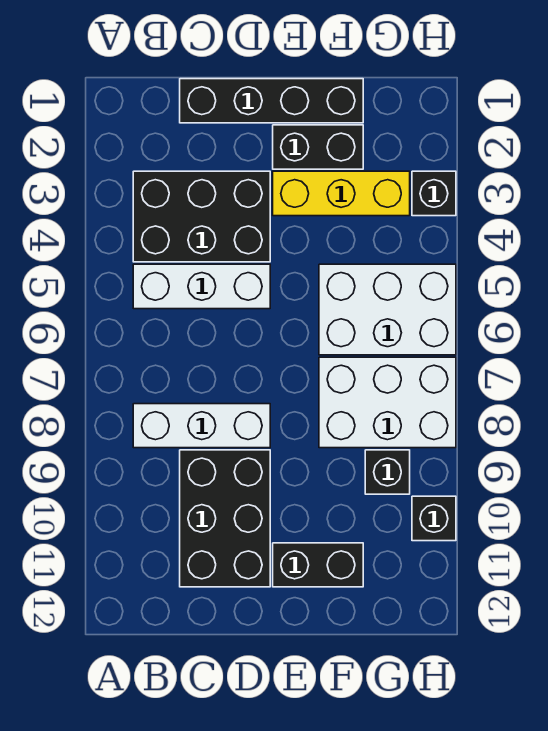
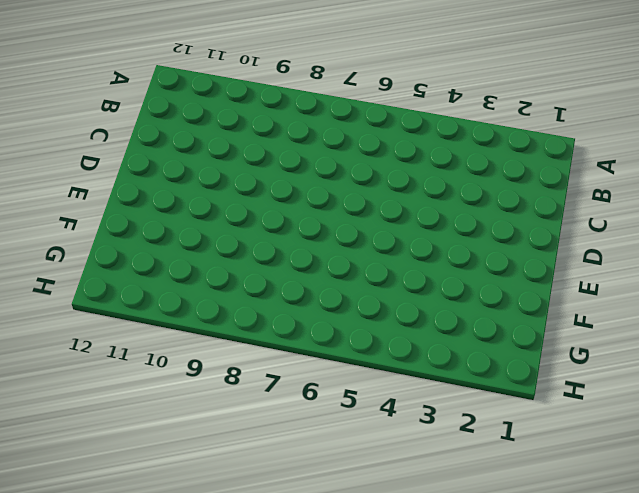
none -> black 2x3 brick [133,171,270,262]
none -> white 1x3 brick [133,264,270,309]
none -> white 1x3 brick [133,404,270,448]

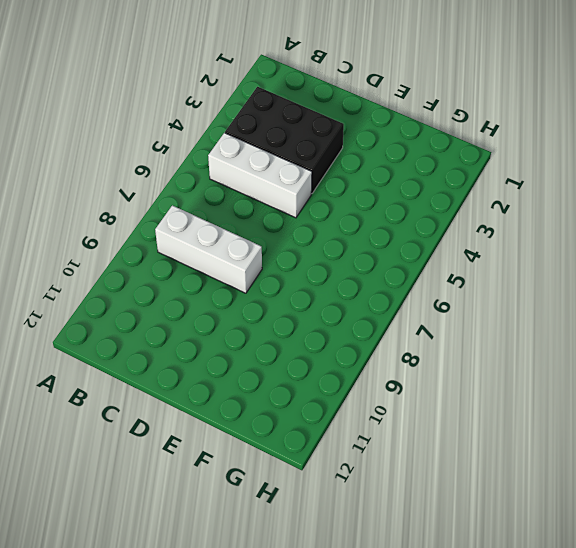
none -> black 1x4 brick [180,79,363,123]
none -> black 2x3 brick [180,450,270,587]
none -> black 1x2 brick [273,125,363,169]

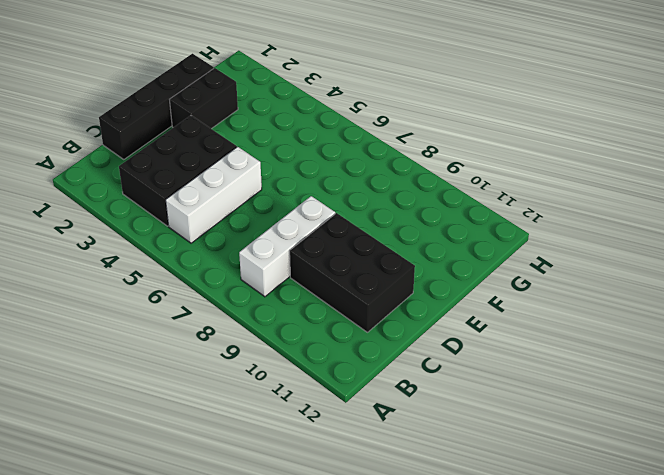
none -> yellow 1x3 brick [273,171,410,216]
none -> black 1x2 brick [273,543,363,587]
none -> white 2x3 brick [319,264,456,355]

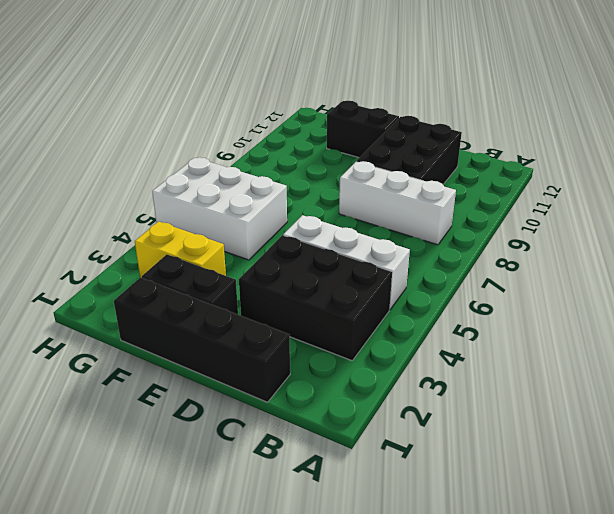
yellow 1x2 brick [135,222,226,278] -> yellow 1x3 brick [273,171,410,216]
none -> white 2x3 brick [319,357,456,448]
none -> black 1x1 brick [365,450,410,494]
none -> black 1x1 brick [412,171,456,216]

